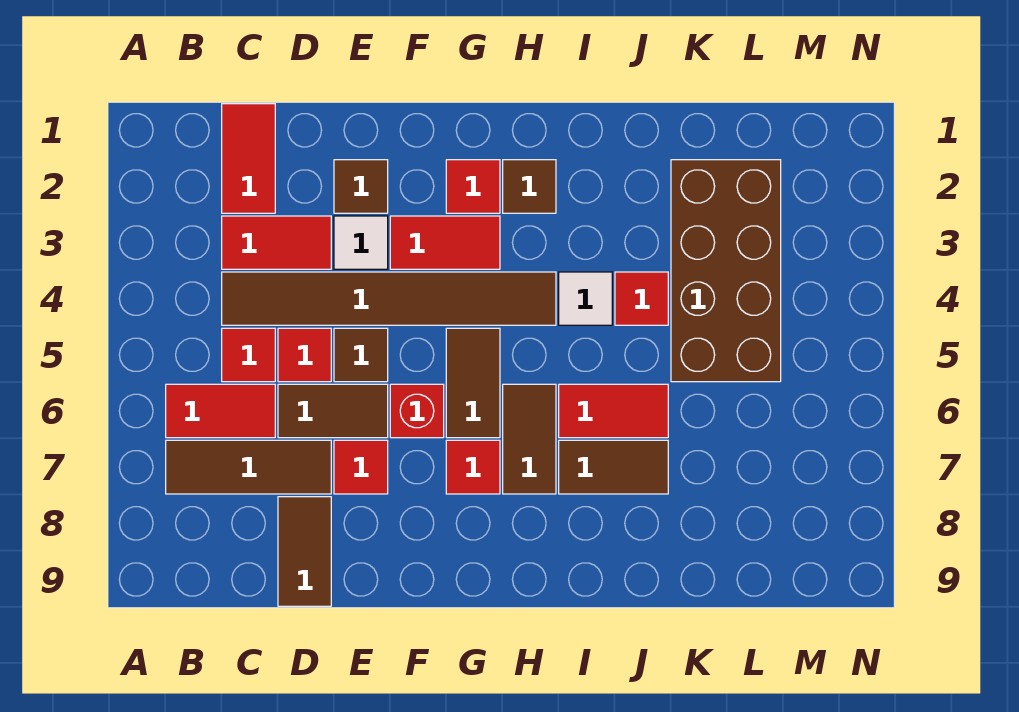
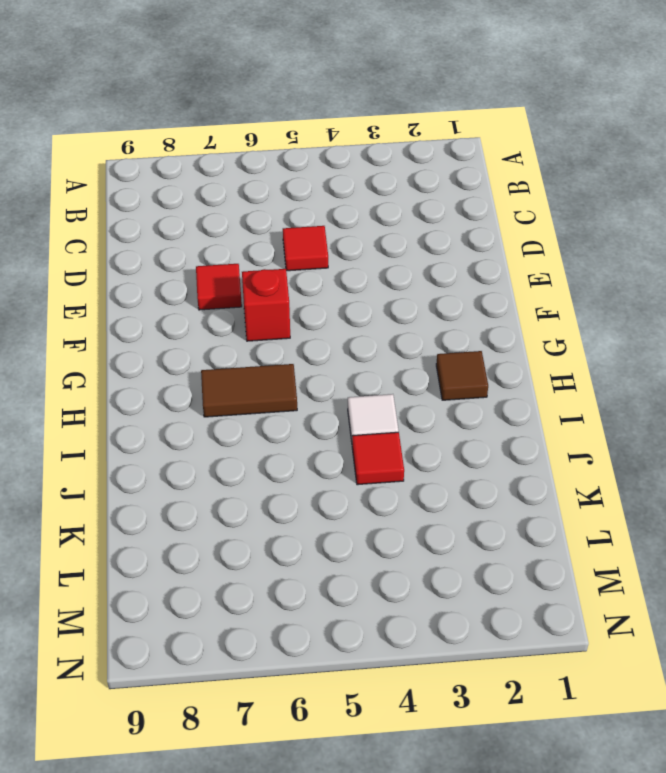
none -> red 1x2 tile [166,384,275,438]
none -> brown 1x3 tile [166,440,331,494]
none -> red 1x2 tile [222,104,275,213]

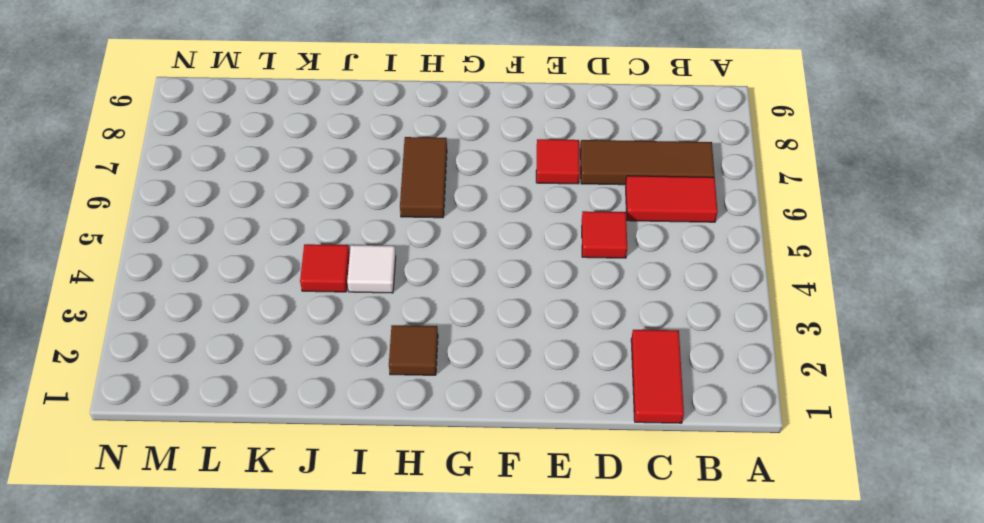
none -> red 1x2 tile [222,216,331,269]
none -> brown 1x6 tile [222,272,556,325]
none -> red 1x1 tile [222,328,275,382]

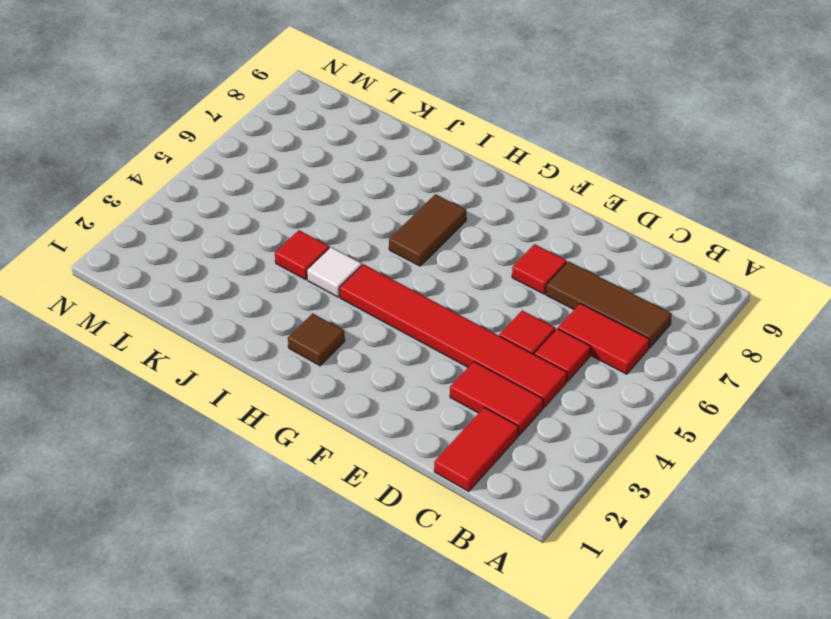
red 1x6 tile [339,264,567,408] -> brown 1x6 tile [222,272,556,325]
none -> brown 1x2 tile [278,384,388,438]
none -> brown 1x2 tile [278,497,331,606]
none -> brown 1x1 tile [334,160,388,213]

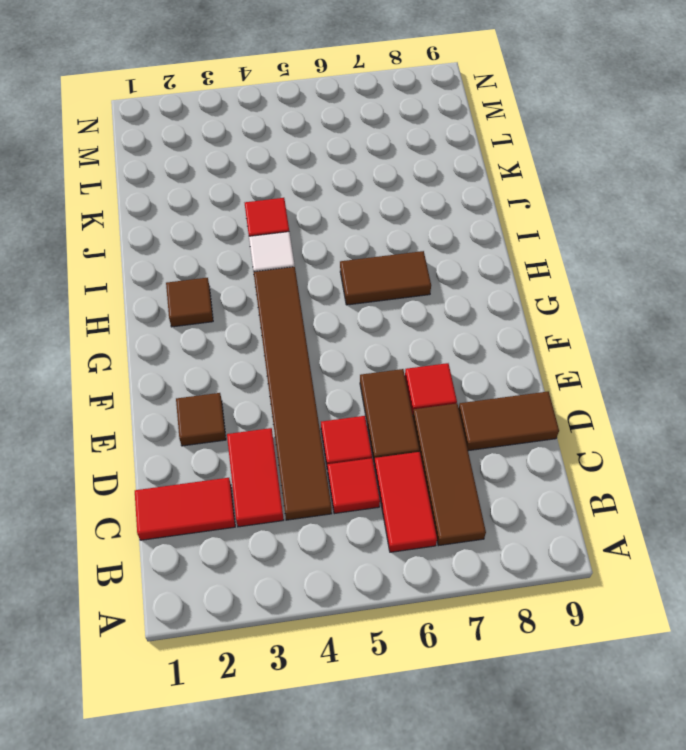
none -> white 1x1 tile [334,216,388,269]
none -> brown 1x1 tile [334,328,388,382]
none -> red 1x2 tile [390,216,500,269]

